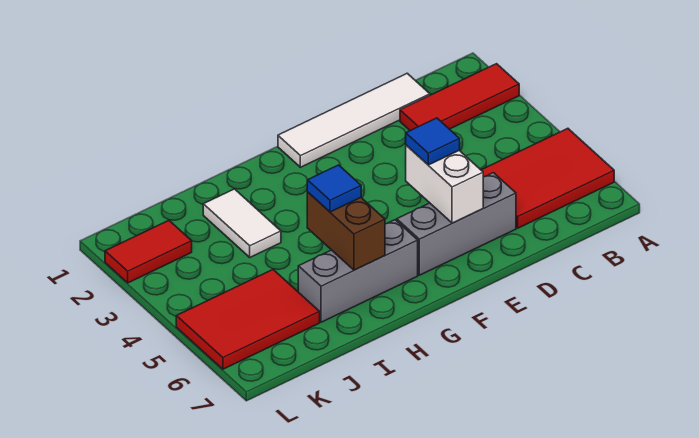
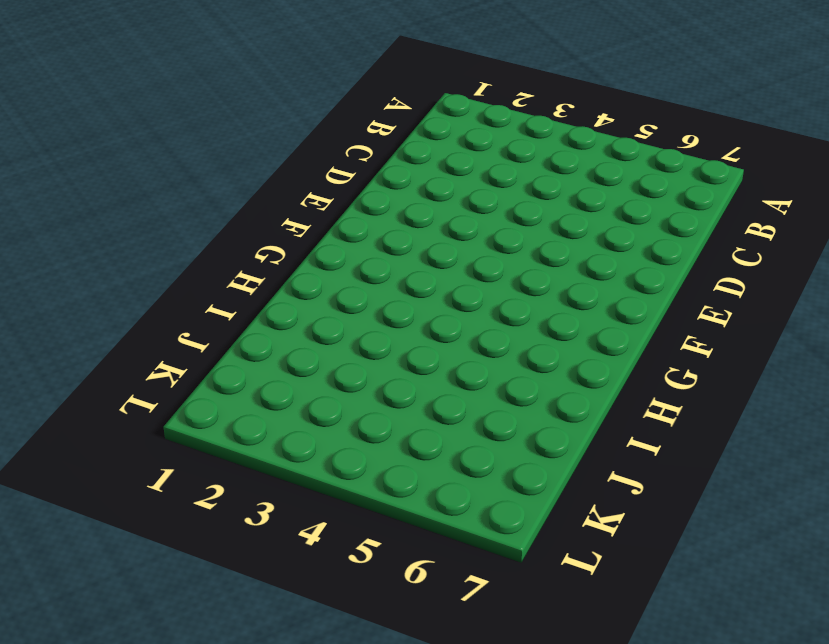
none -> red 1x3 tile [400,64,519,131]
none -> red 2x3 tile [481,128,614,228]
none -> white 1x4 tile [278,73,430,167]

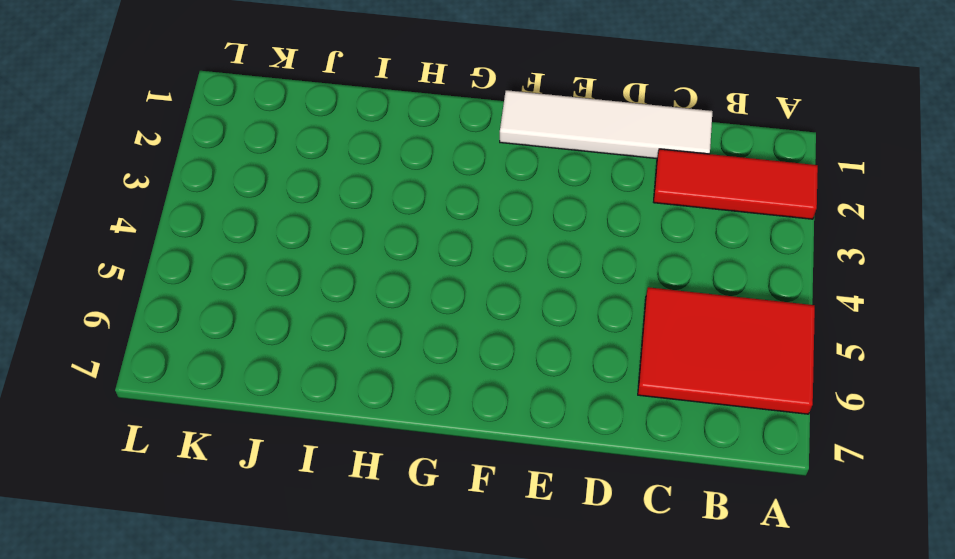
none -> grey 1x3 brick [397,173,516,275]
none -> grey 1x3 brick [298,220,418,322]
none -> white 1x2 tile [203,189,281,257]

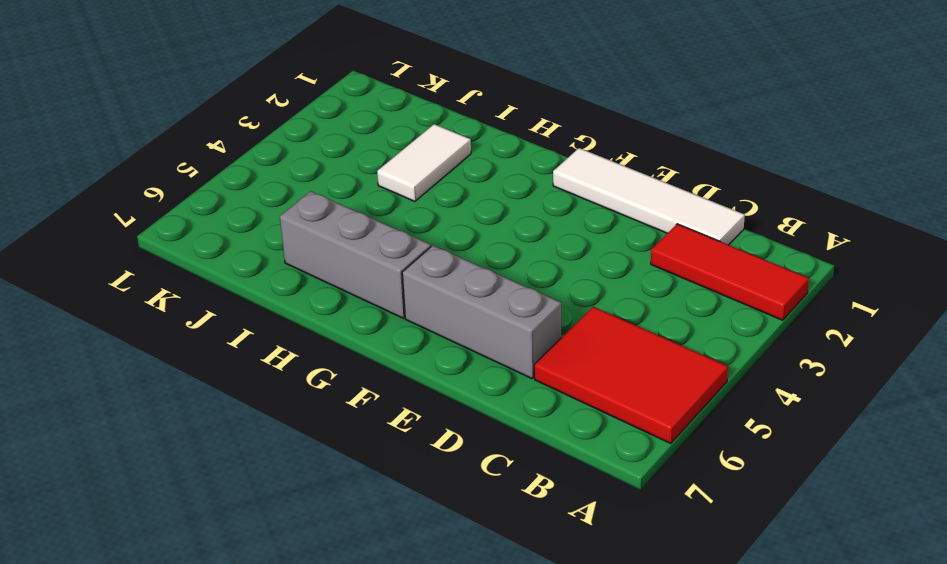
none -> red 2x3 tile [176,270,320,369]
none -> red 1x2 tile [105,220,192,283]
none -> white 1x2 brick [406,145,483,223]

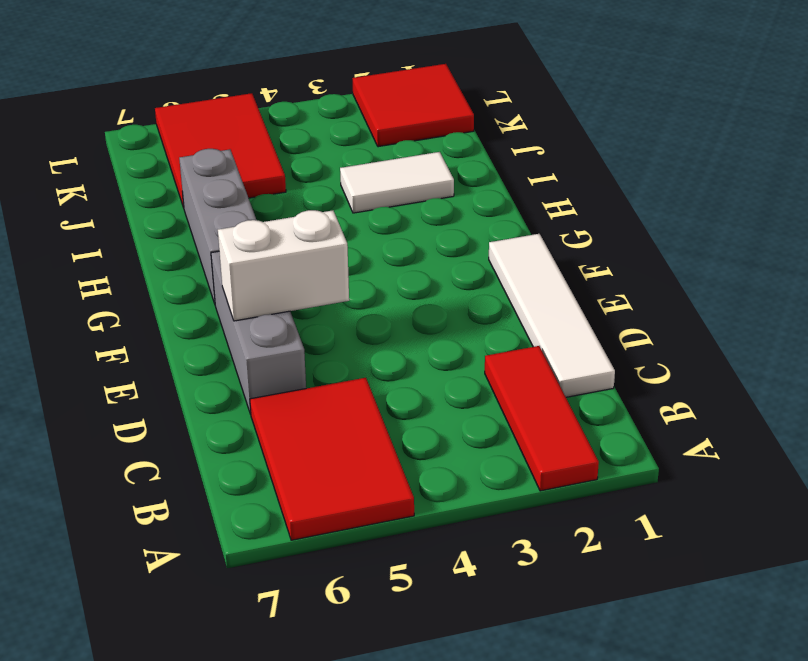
red 2x2 tile [352,64,474,147] -> red 1x2 tile [105,220,192,283]
none -> brown 1x2 brick [307,192,385,270]
none -> blue 1x1 tile [406,118,460,165]
none -> blue 1x1 tile [307,165,361,212]

